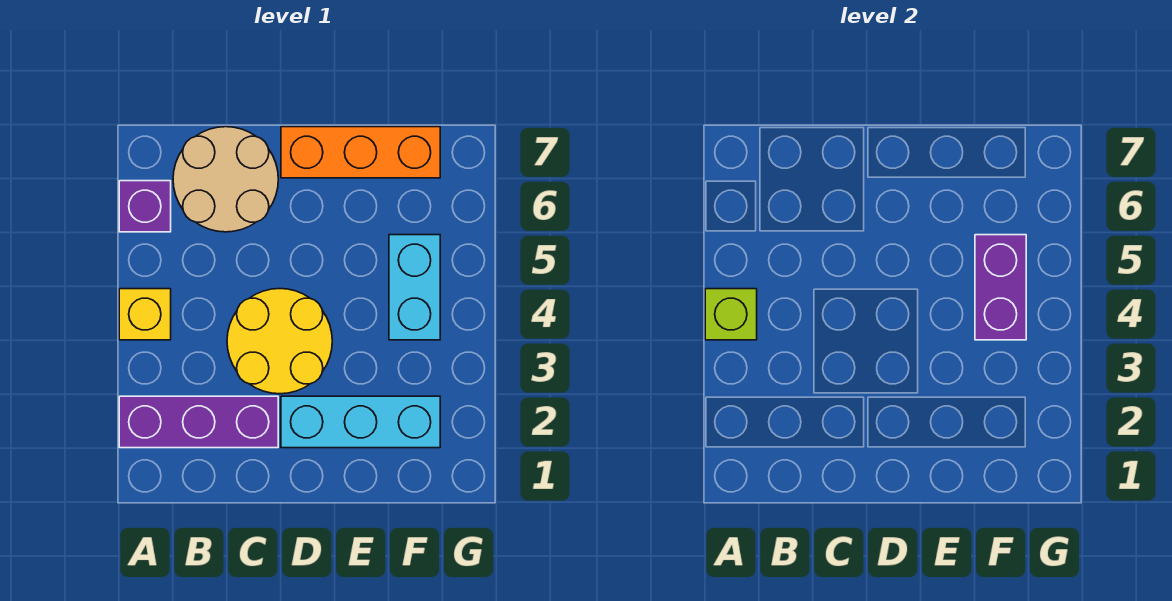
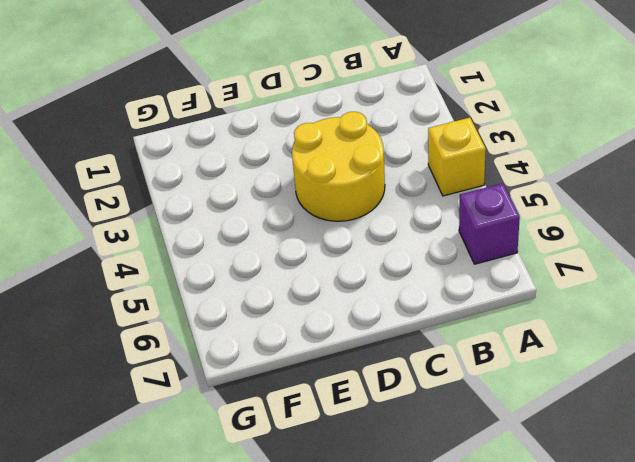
none -> purple 1x3 brick [119,396,278,448]
none -> tan 2x2 round brick [173,127,278,232]

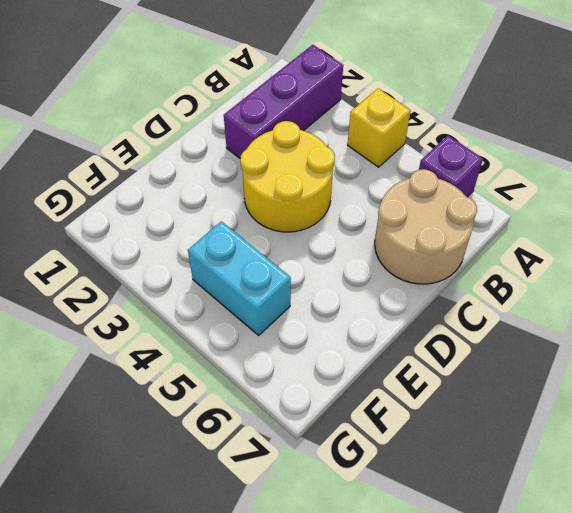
none -> cyan 1x3 brick [281,396,440,448]
none -> orange 1x3 brick [281,127,440,178]

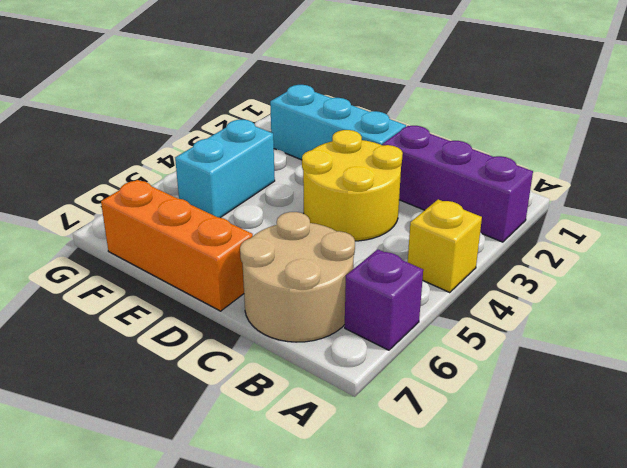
none -> lime 1x1 brick [705,289,757,340]
none -> purple 1x2 brick [975,235,1026,340]

